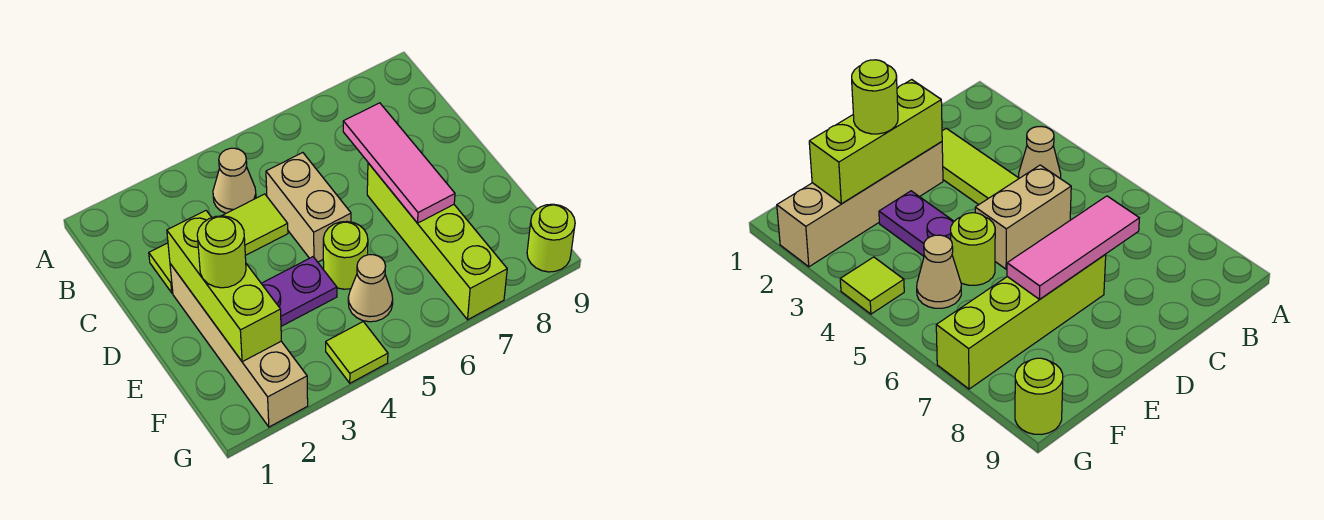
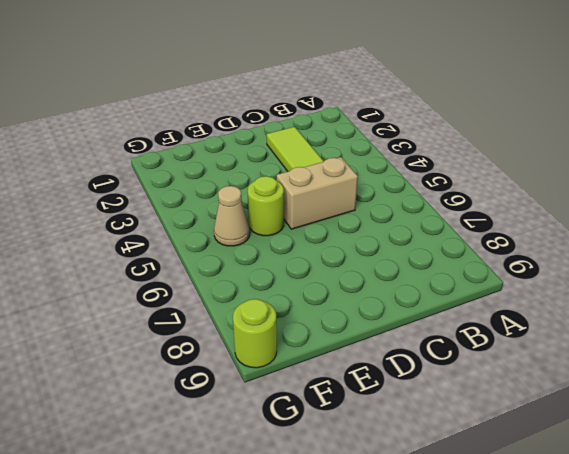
none -> tan 1x1 cone [213,148,256,213]
none -> tan 1x4 brick [170,264,308,427]
none -> lime 1x4 brick [367,163,507,320]

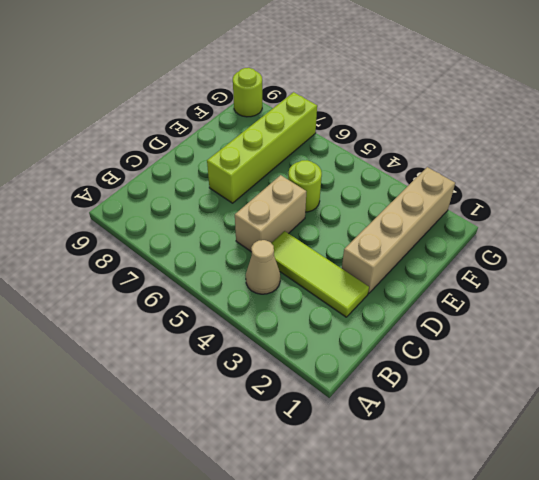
none -> purple 1x2 plate [261,257,337,326]
none -> tan 1x1 cone [348,255,393,322]
none -> lime 1x1 tile [326,322,388,383]

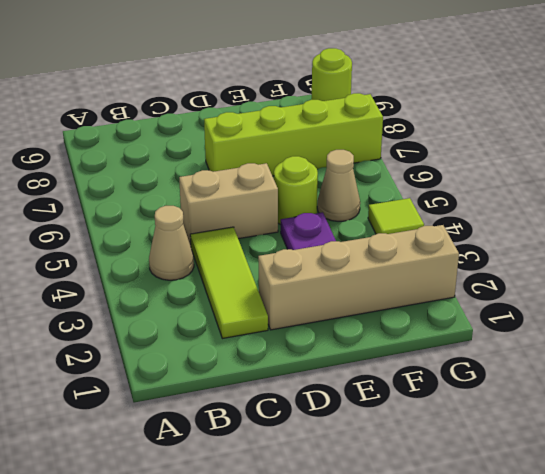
none -> pink 1x3 tile [343,103,455,223]
none -> lime 1x3 brick [167,211,281,362]
none -> lime 1x1 round brick [197,216,246,288]

